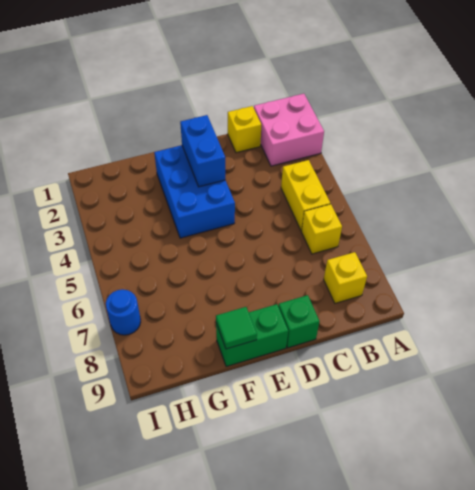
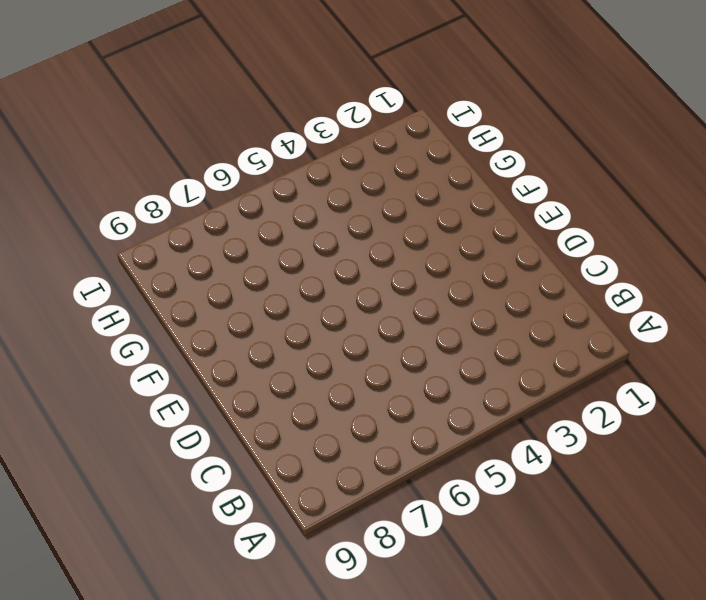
none -> pink 2x2 brick [254,94,324,166]
none -> yellow 1x2 brick [281,160,330,231]

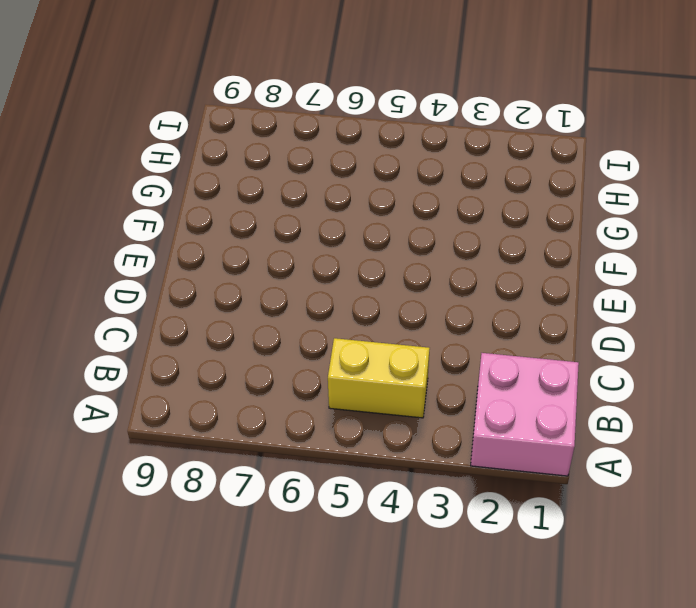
none -> yellow 1x1 brick [302,204,342,254]
none -> yellow 1x1 brick [324,252,367,303]

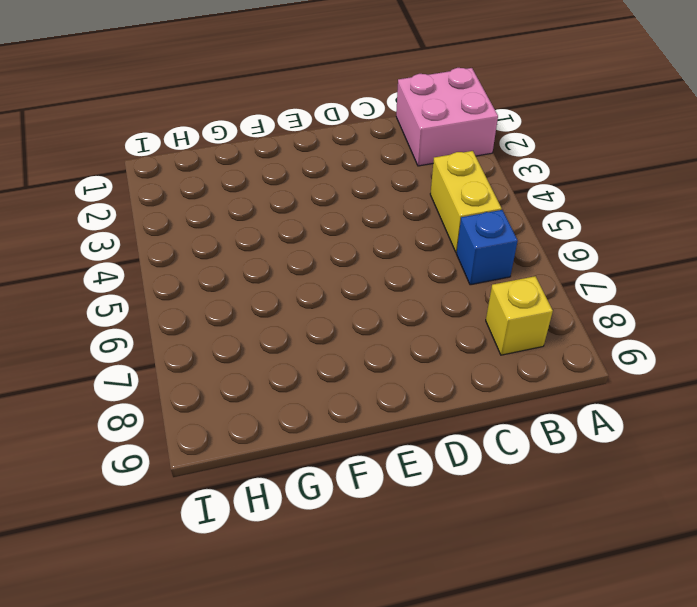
blue 1x1 brick [456,210,518,285] -> yellow 1x1 brick [302,204,342,254]
none -> yellow 1x1 brick [228,106,261,153]
none -> green 1x1 brick [278,295,319,348]

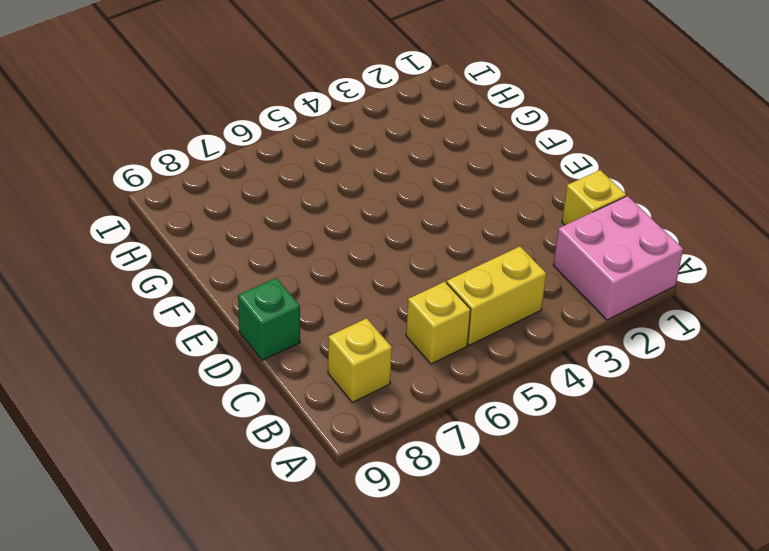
none -> blue 2x3 brick [154,145,235,238]
none -> green 1x2 brick [216,304,288,367]

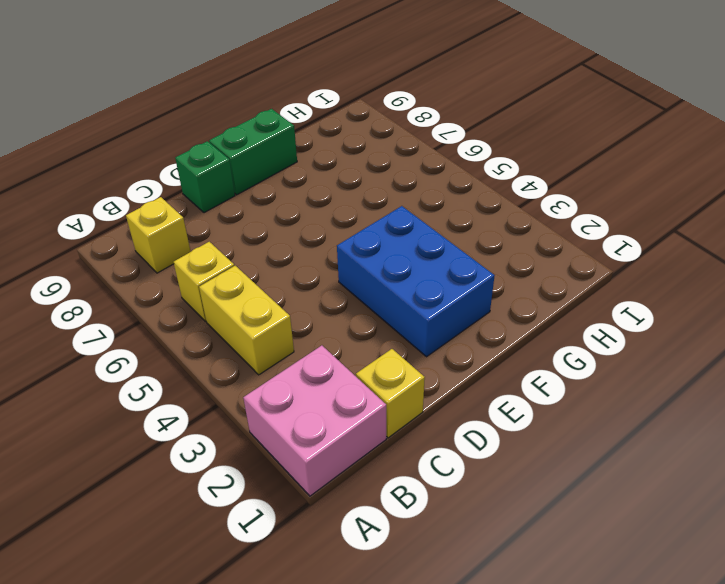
none -> blue 1x1 round brick [106,289,141,335]
none -> blue 1x2 brick [180,115,225,187]

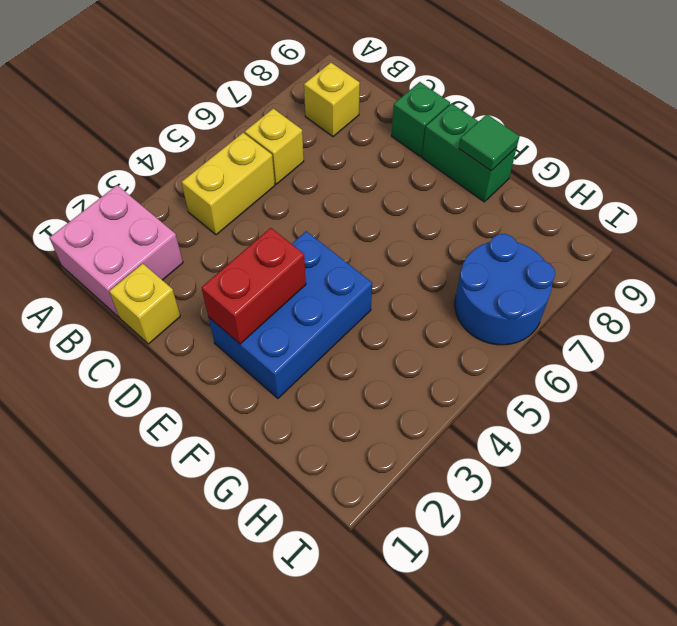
red 1x2 brick [202,228,306,344] -> blue 1x2 brick [180,115,225,187]
blue 2x2 round brick [455,234,555,345] -> blue 1x1 round brick [106,289,141,335]

